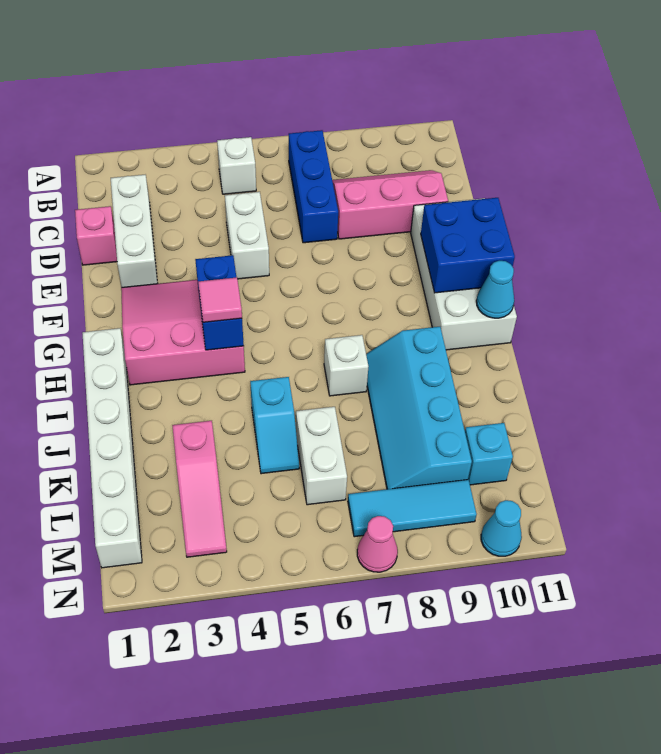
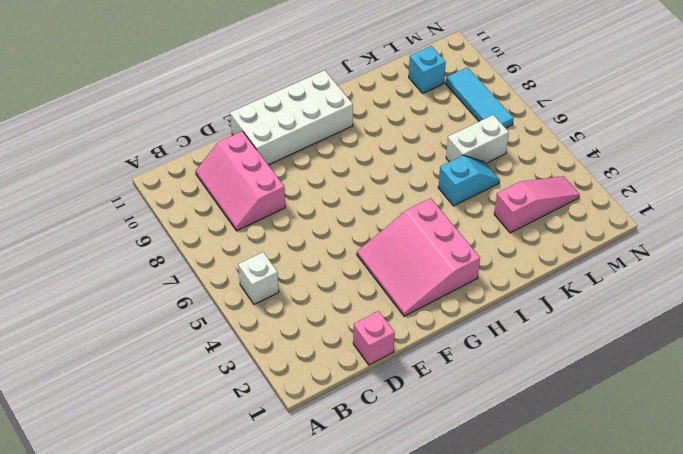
none -> blue 1x3 brick [289,130,338,243]
none -> white 1x3 brick [111,175,157,287]
none -> white 1x2 brick [225,192,269,279]

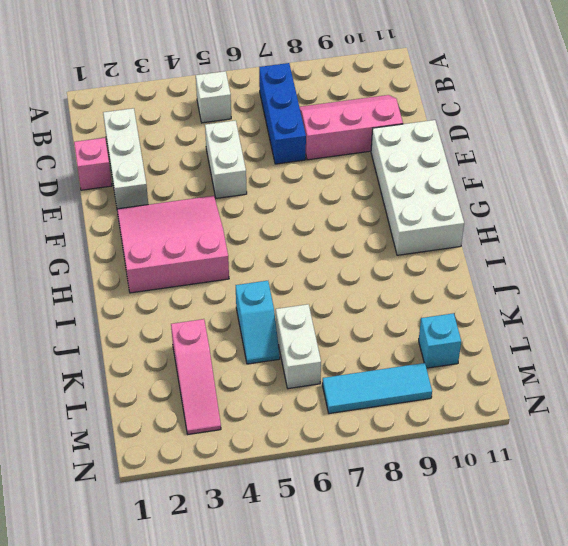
none -> white 1x6 brick [82,328,142,568]
none -> white 1x1 brick [324,335,368,396]
none -> cyan 2x4 slope [366,327,472,489]

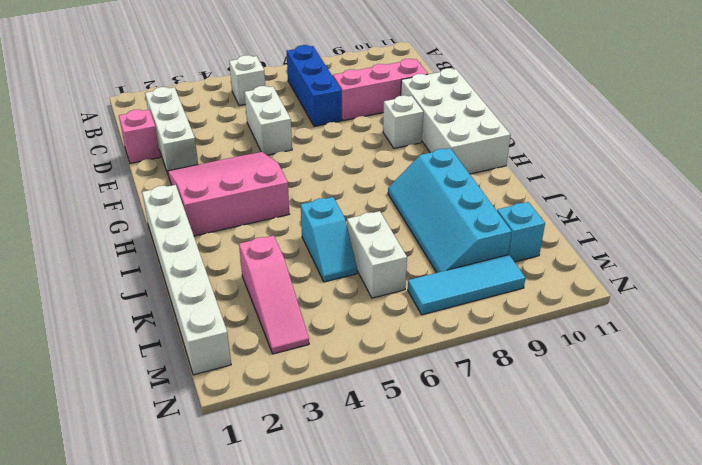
white 1x1 brick [383,95,423,148] -> white 1x1 brick moved to [324,335,368,396]
none -> pink 1x1 cone [357,516,398,572]
none -> cyan 1x1 cone [481,500,522,556]
none -> blue 2x2 brick [421,198,515,293]

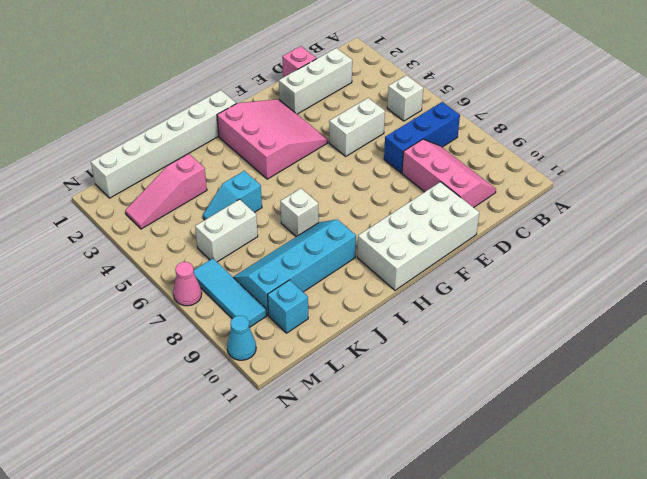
none -> blue 2x2 brick [421,198,515,293]
none -> blue 1x2 brick [195,255,244,350]
none -> cyan 1x1 cone [476,261,514,318]

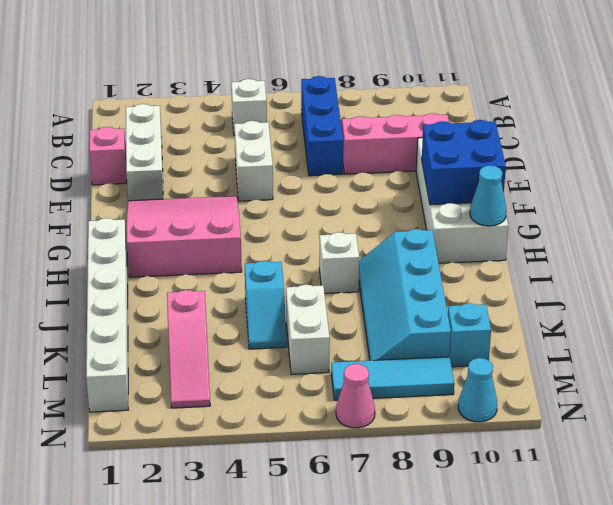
none -> blue 1x2 brick [195,255,244,350]
none -> pink 1x1 tile [198,277,242,322]

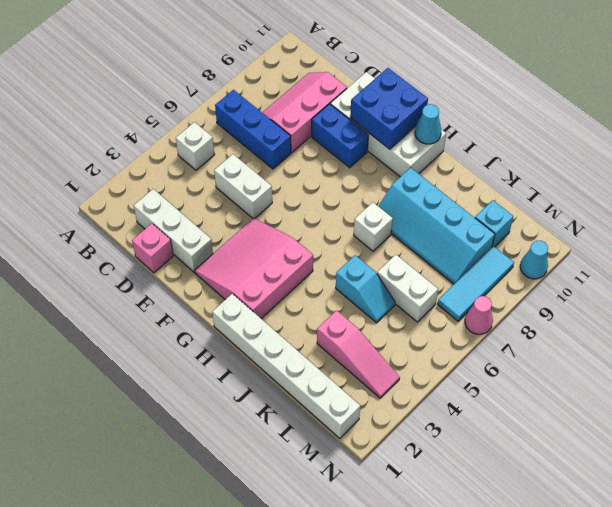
blue 1x2 brick [312,104,368,168] -> blue 1x2 brick moved to [195,255,244,350]
none -> pink 1x1 tile [198,277,242,322]

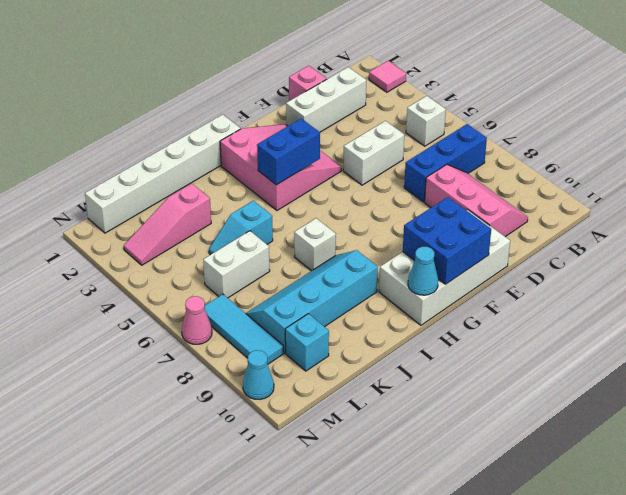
pink 1x1 tile [369,61,406,92] -> pink 1x1 tile moved to [198,277,242,322]

